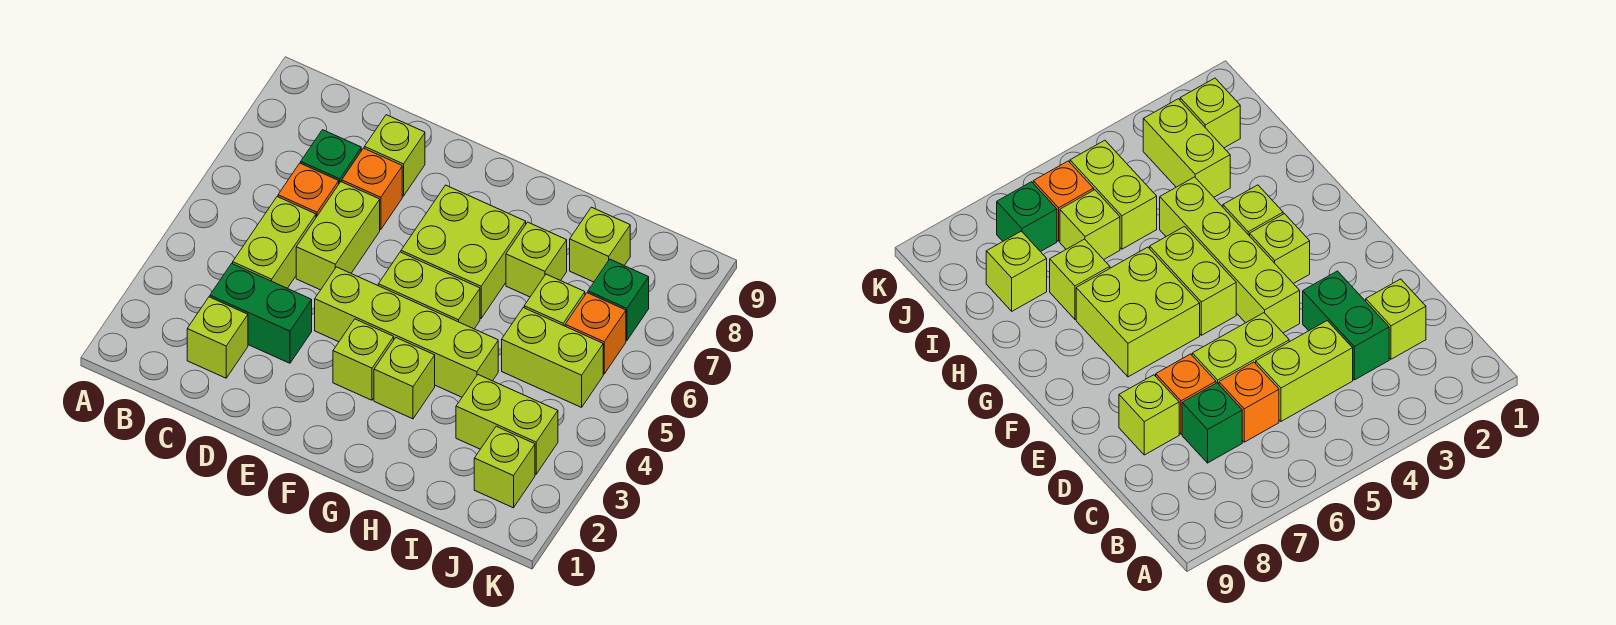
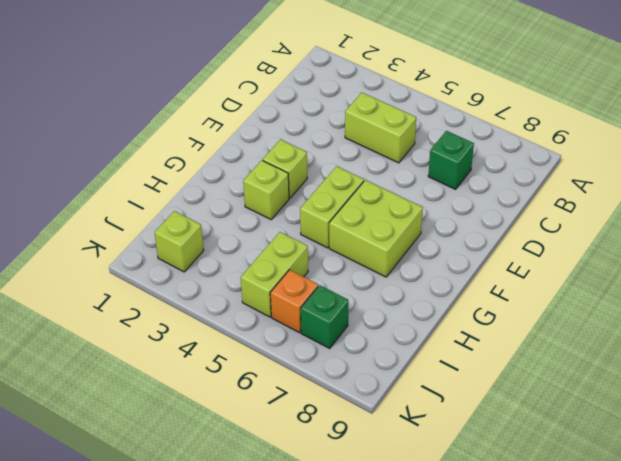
none -> lime 1x1 brick [187,297,248,378]
none -> green 1x2 brick [210,264,312,363]
none -> orange 1x1 brick [278,163,339,217]

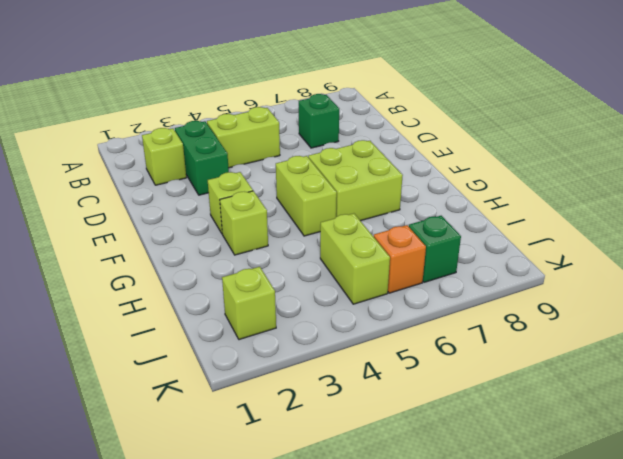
none -> orange 1x1 brick [278,163,339,217]
none -> lime 1x2 brick [296,182,380,290]
none -> orange 1x1 brick [342,148,402,230]

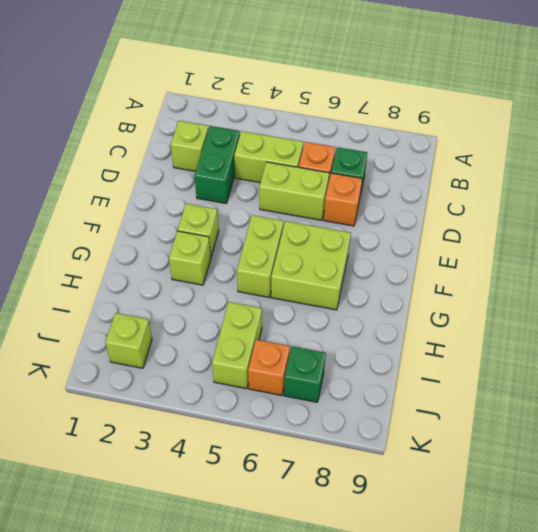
none -> lime 1x1 brick [364,115,425,196]
none -> lime 1x4 brick [315,267,498,397]
none -> lime 1x1 brick [506,222,567,297]

